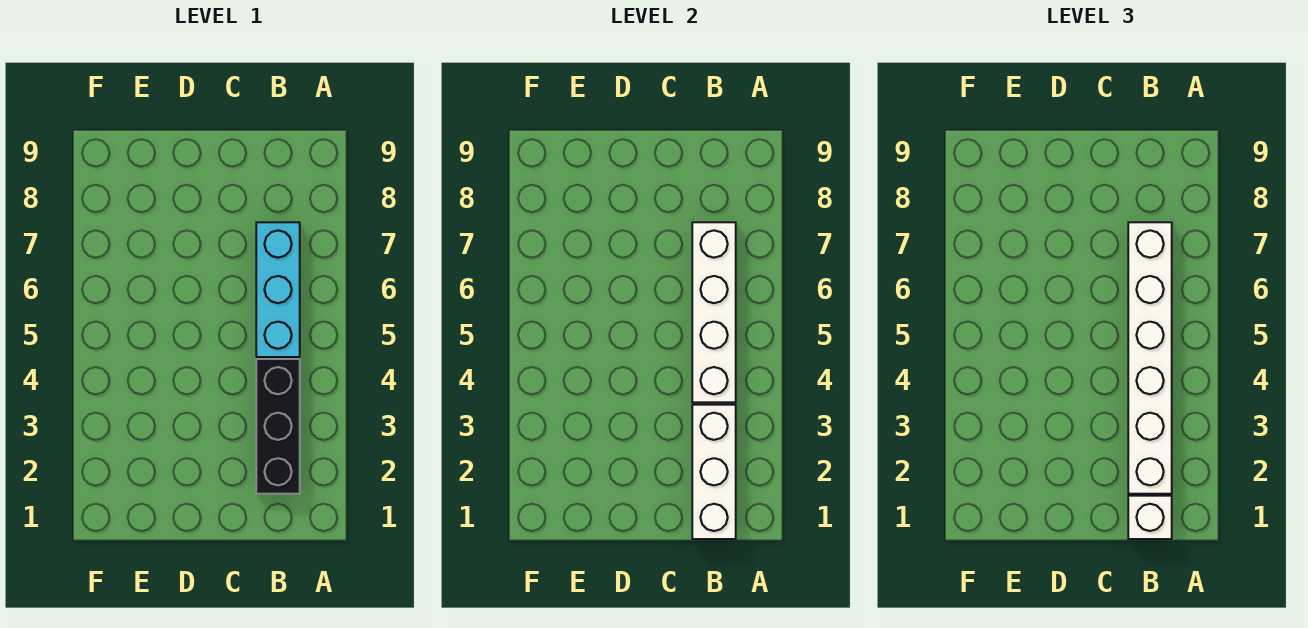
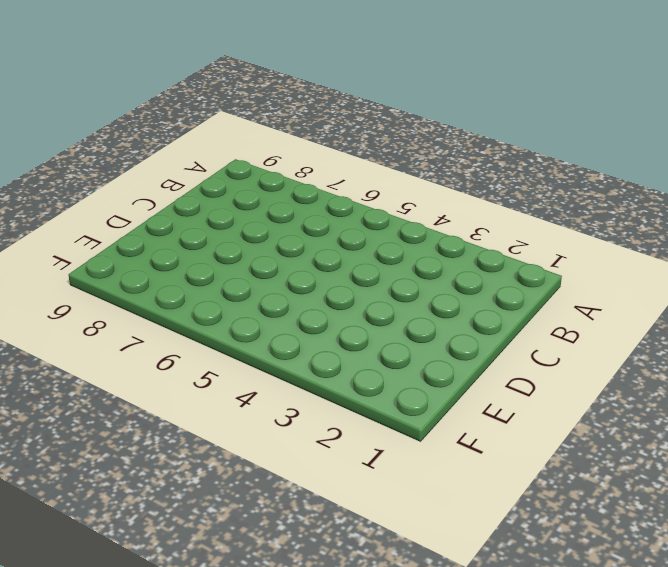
none -> black 1x3 brick [256,359,300,494]
none -> cyan 1x3 brick [256,222,300,357]

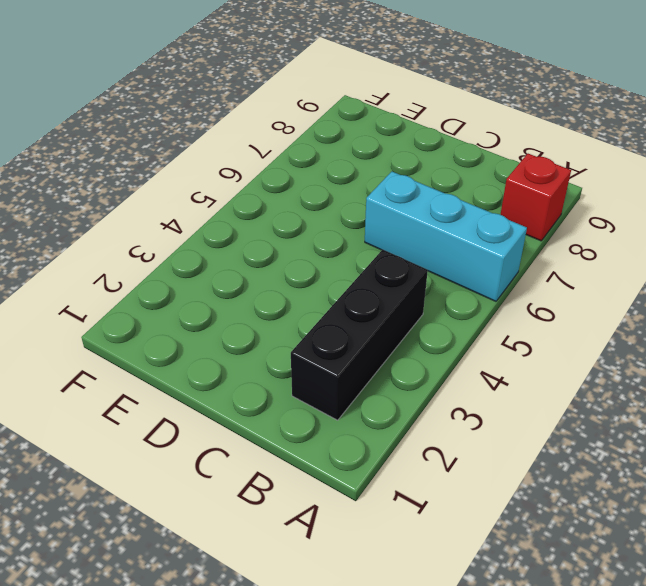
cyan 1x3 brick [365,171,527,301] -> cyan 1x3 brick turned to [256,222,300,357]
red 1x1 brick [500,154,571,241] -> none
none -> white 1x3 brick [692,405,736,539]
none -> white 1x4 brick [692,222,736,402]

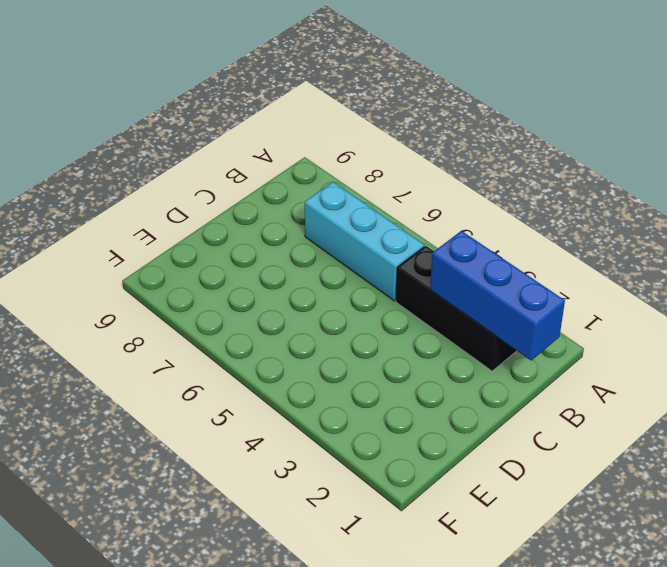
blue 1x3 brick [430,231,565,360] -> white 1x3 brick [692,405,736,539]
none -> white 1x4 brick [692,222,736,402]
none -> white 1x1 brick [1128,496,1172,539]

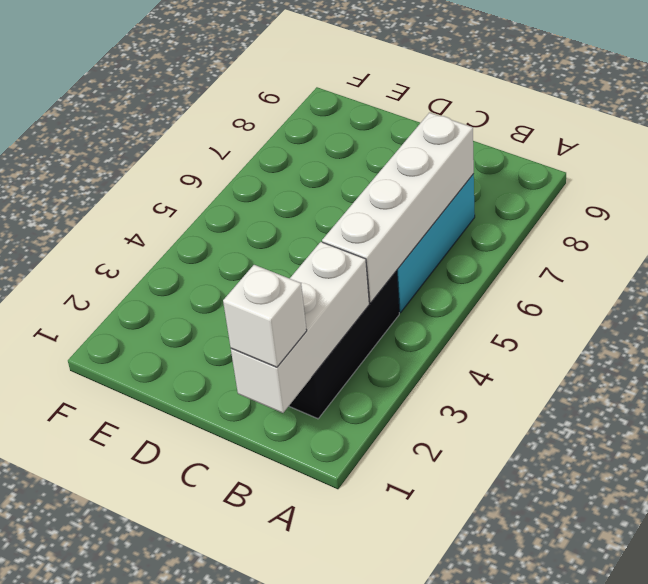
none -> white 1x6 brick [1128,222,1172,494]

